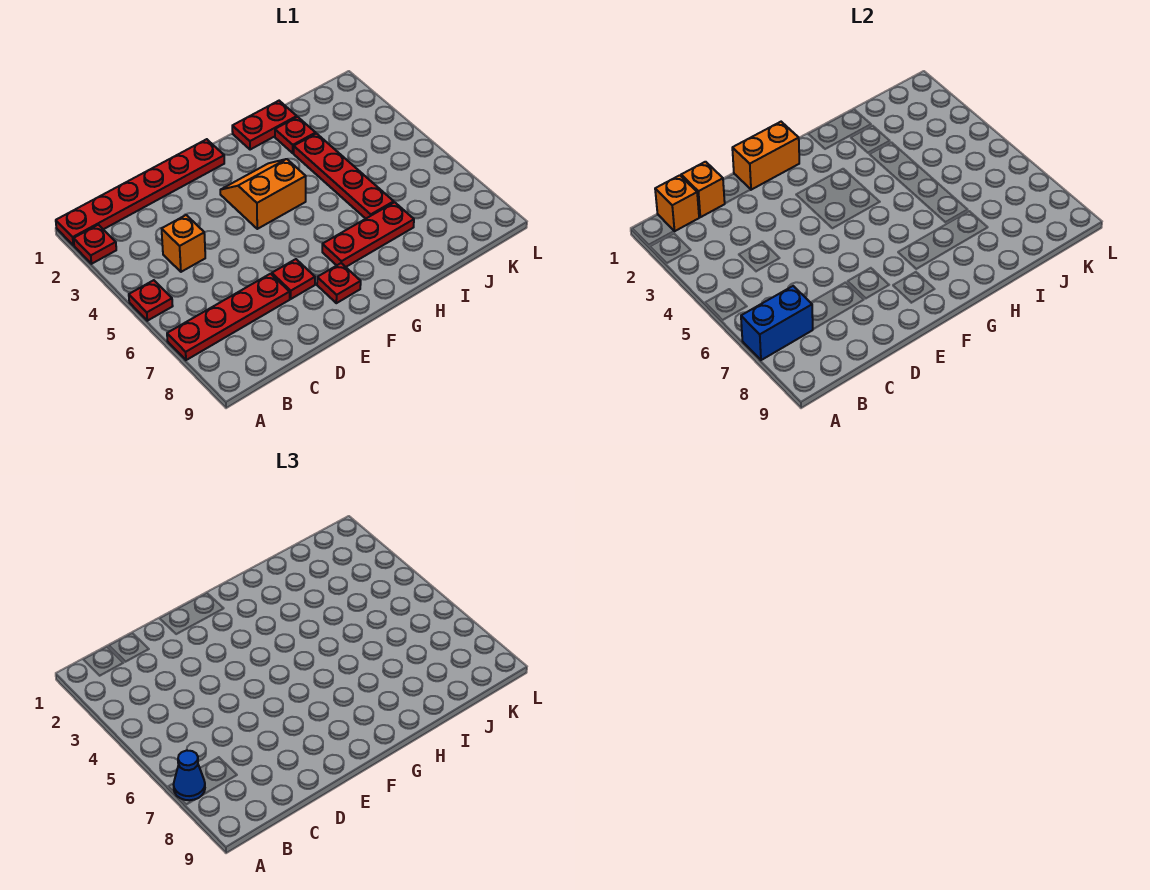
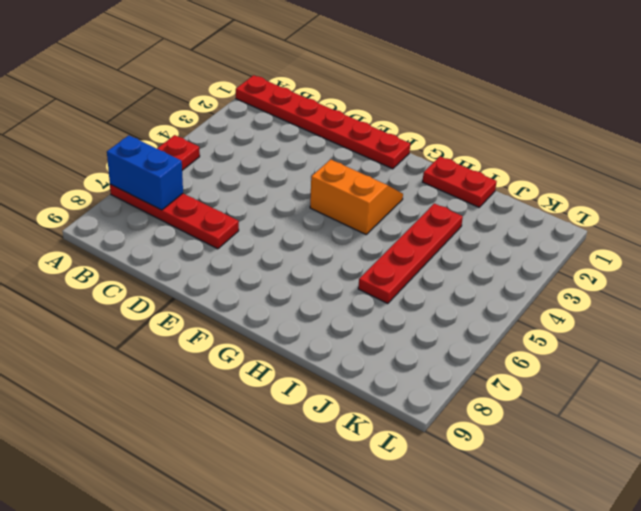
none -> red 1x1 plate [74,225,116,264]
none -> orange 1x1 brick [162,215,205,272]
none -> red 1x1 plate [272,259,315,299]

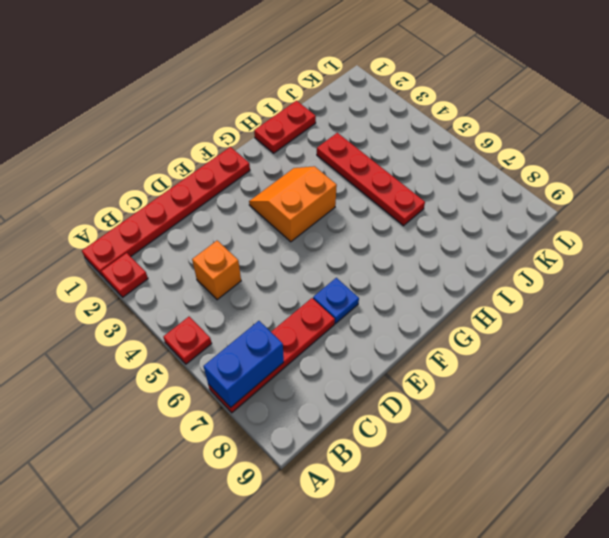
blue 1x1 plate [313,278,359,324] -> red 1x1 plate [272,259,315,299]
none -> red 1x1 plate [317,263,361,303]
none -> red 1x3 plate [322,202,414,267]
none -> red 1x1 plate [275,117,316,153]

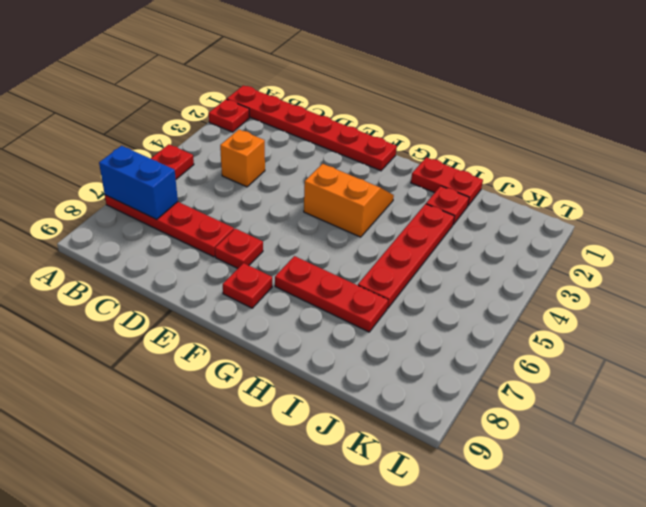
none -> orange 1x1 brick [655,175,699,231]
none -> orange 1x1 brick [681,162,725,217]
none -> orange 1x2 brick [732,122,799,190]

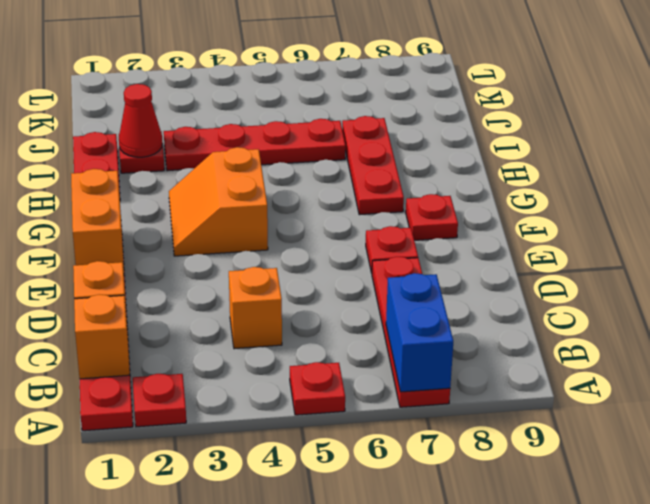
red 1x1 cone [119,84,163,157] -> none
none -> blue 1x1 cone [174,750,205,800]

